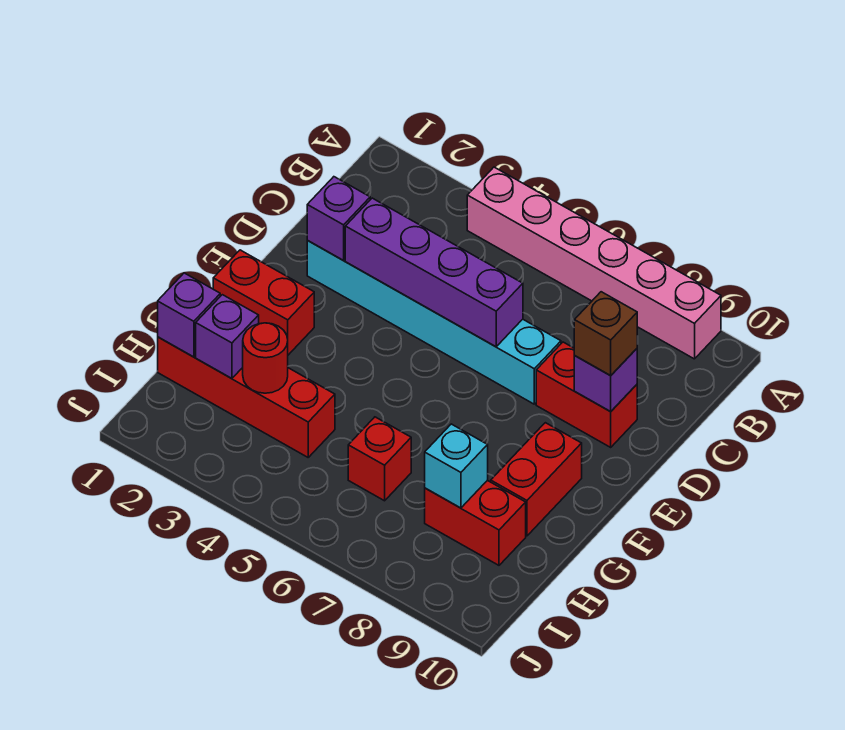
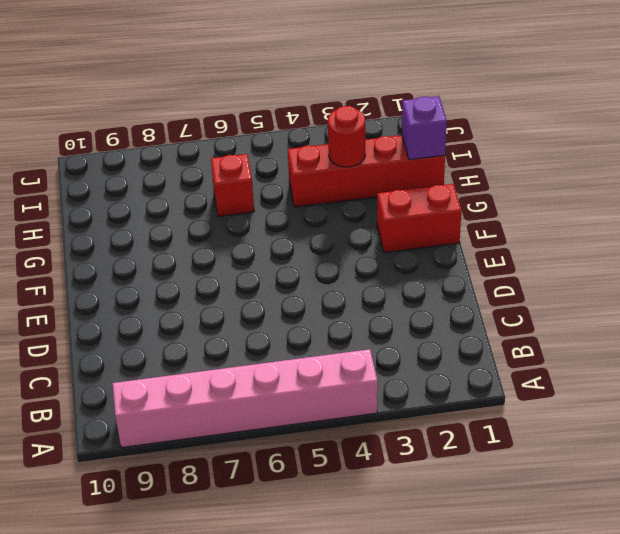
none -> cyan 1x6 brick [307,241,561,404]
none -> red 1x2 brick [536,342,637,447]
none -> red 1x2 brick [491,423,582,536]

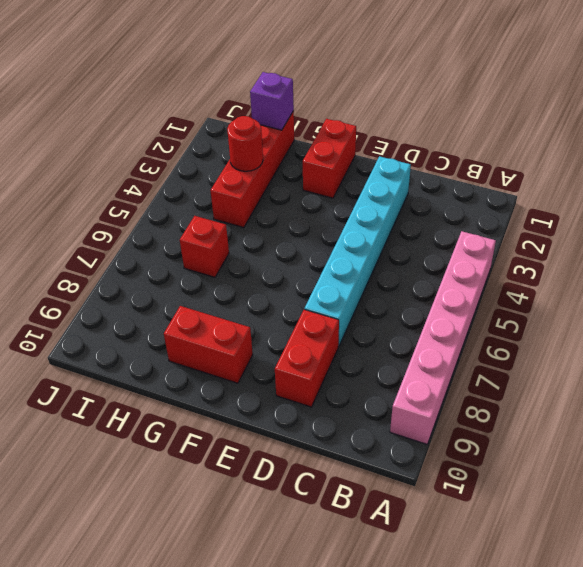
none -> red 1x2 brick [425,480,526,565]
none -> purple 1x1 brick [307,177,370,260]
none -> purple 1x4 brick [345,198,523,347]

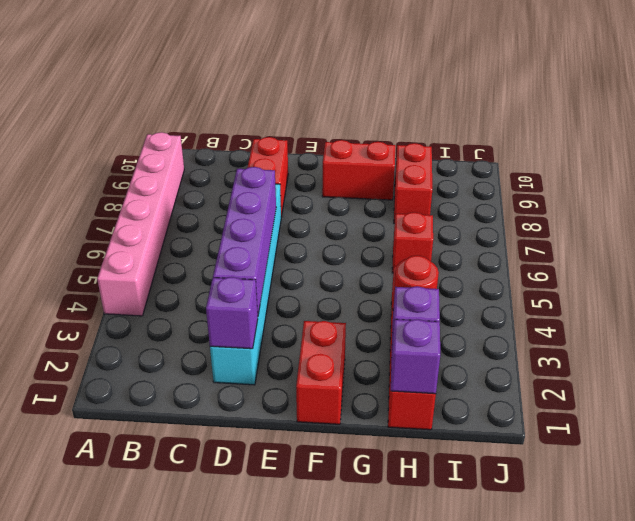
none -> purple 1x1 brick [574,349,637,412]
none -> cyan 1x1 brick [425,424,488,508]
none -> brown 1x1 brick [574,292,637,376]

